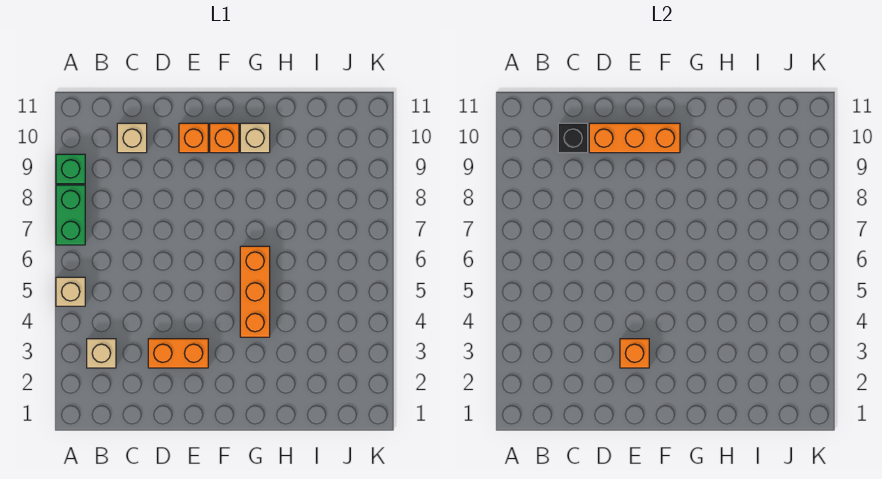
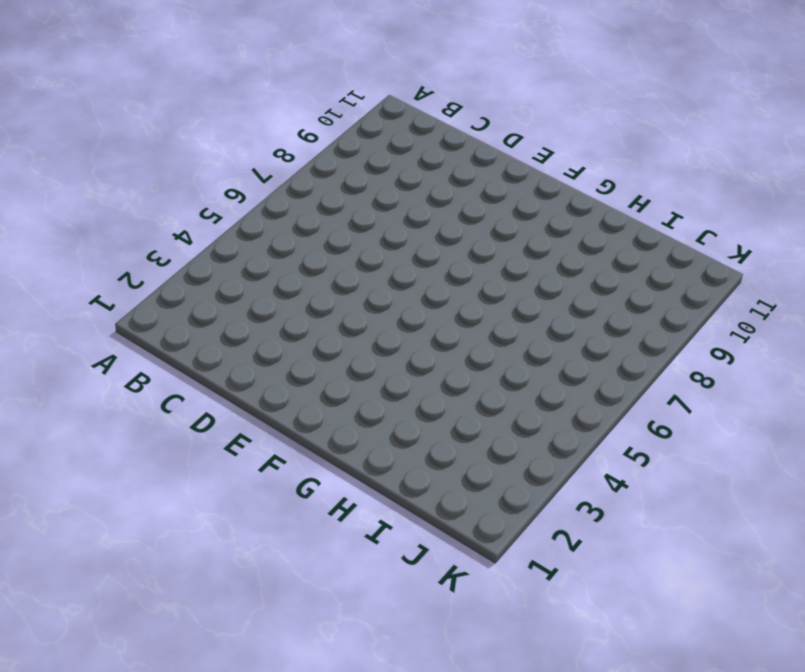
none -> tan 1x1 brick [56,277,85,306]
none -> green 1x2 brick [56,185,85,245]
none -> green 1x1 brick [56,154,85,184]

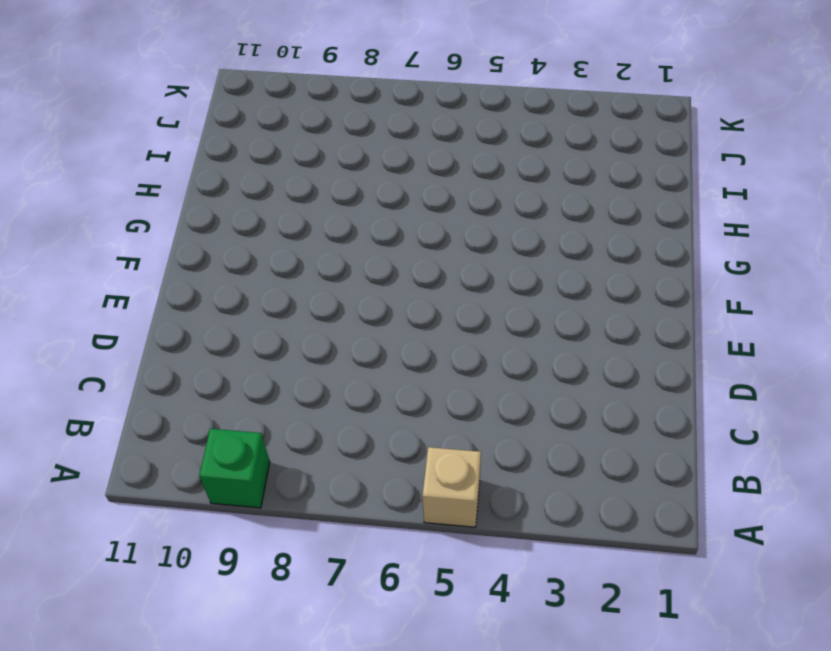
none -> green 1x2 brick [56,185,85,245]
none -> tan 1x1 brick [87,339,116,368]
none -> tan 1x1 brick [117,123,147,153]

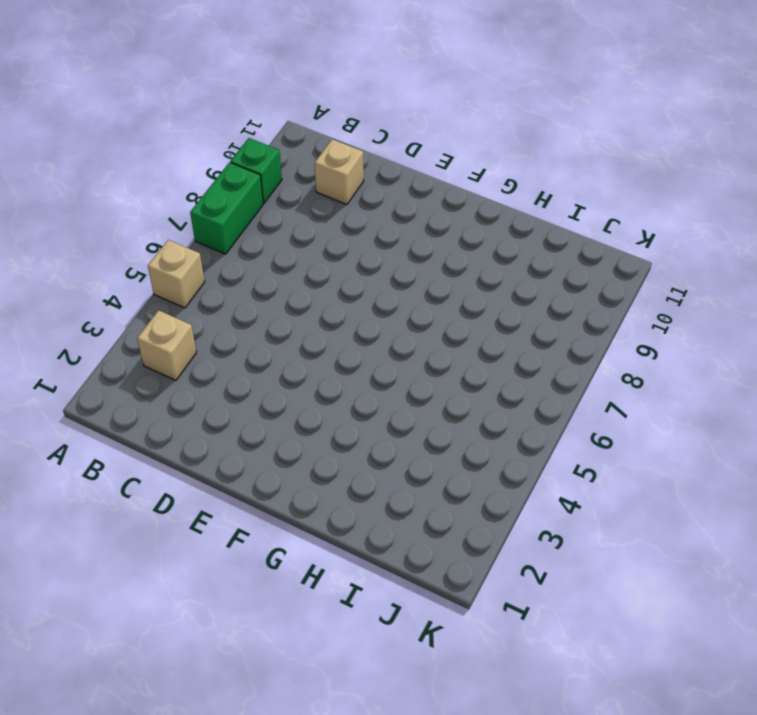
none -> orange 1x2 brick [148,339,208,368]
none -> orange 1x1 brick [179,123,208,153]
none -> orange 1x1 brick [210,123,239,153]

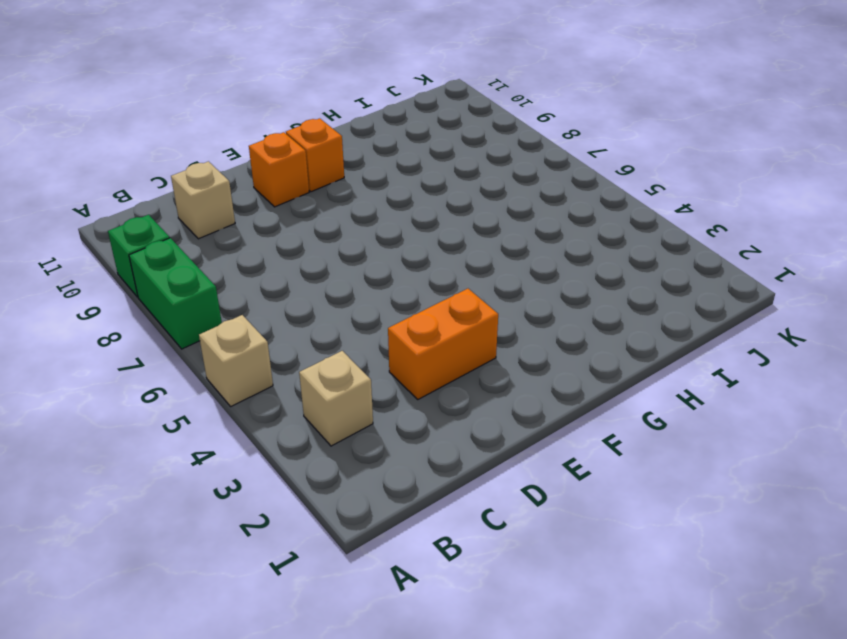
none -> orange 1x3 brick [240,246,270,337]
none -> tan 1x1 brick [240,123,270,153]
none -> black 1x1 brick [558,123,588,153]

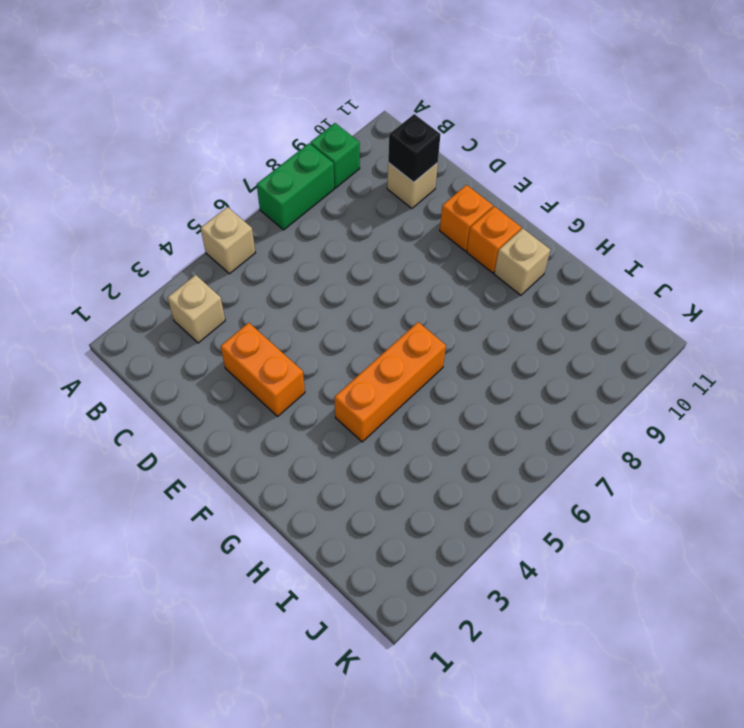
none -> orange 1x3 brick [589,123,680,153]
none -> orange 1x1 brick [620,339,649,368]

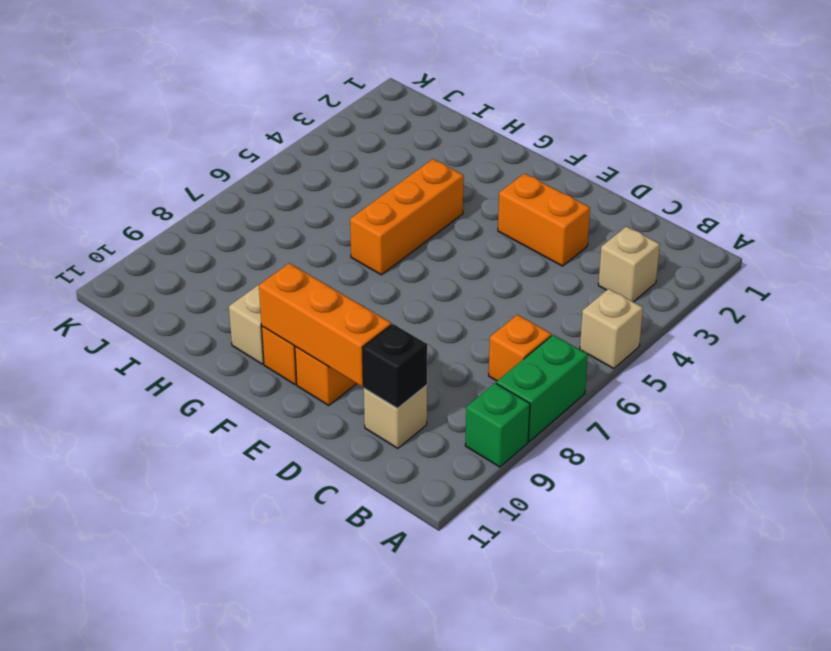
orange 1x1 brick [489,315,551,381] -> orange 1x1 brick moved to [620,339,649,368]

